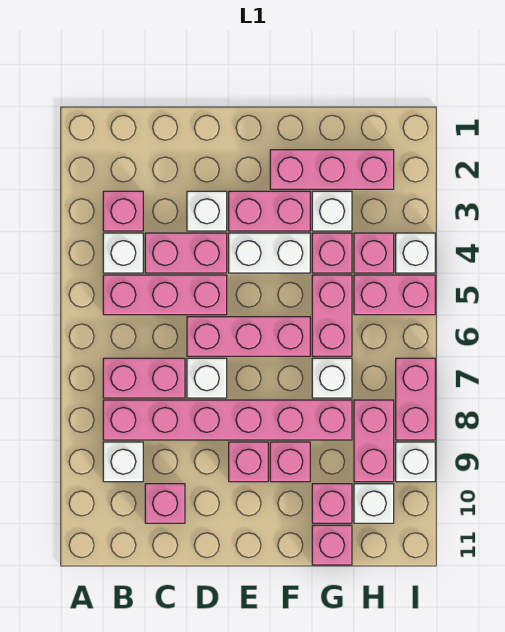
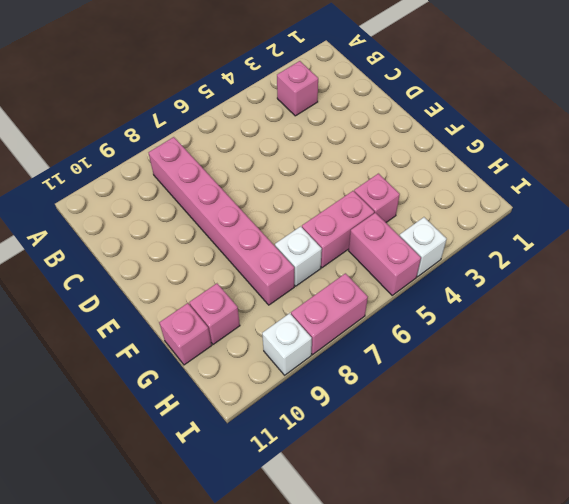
none -> white 1x1 brick [103,233,143,273]
none -> pink 1x3 brick [103,275,227,315]
none -> pink 1x2 brick [103,358,185,398]

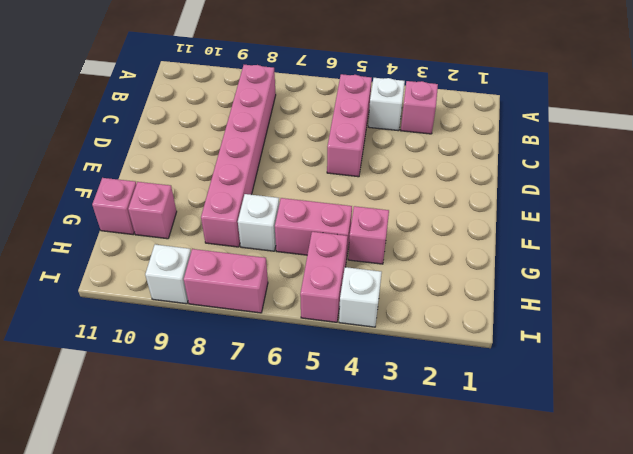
none -> pink 1x2 brick [103,358,185,398]
none -> white 1x1 brick [103,442,143,482]
none -> pink 1x2 brick [145,233,227,273]

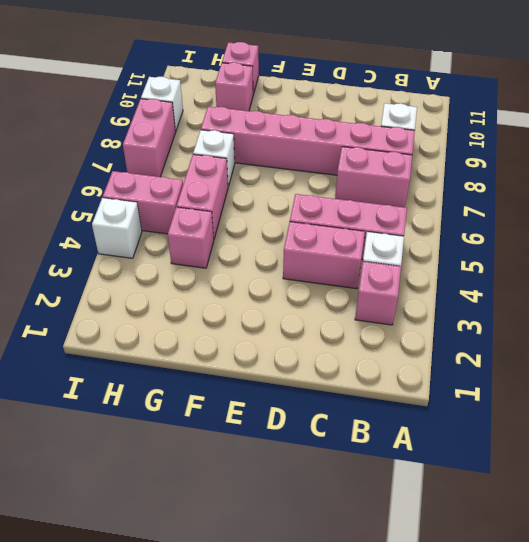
none -> pink 1x1 brick [145,484,185,523]
none -> white 1x1 brick [187,191,227,231]
none -> pink 1x3 brick [187,317,310,356]

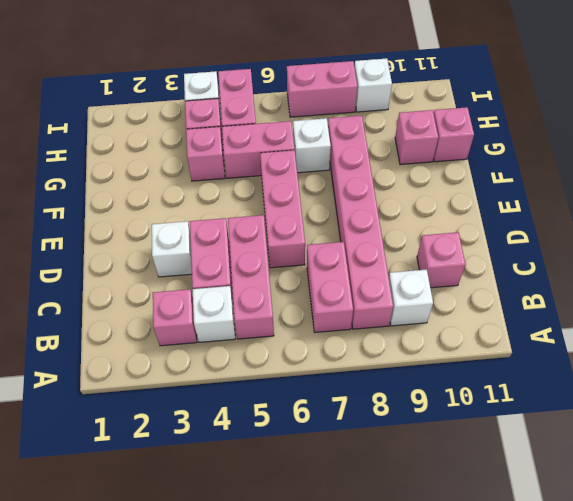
none -> white 1x1 brick [187,358,227,398]
none -> pink 1x2 brick [229,191,310,231]
none -> white 1x2 brick [229,233,310,273]

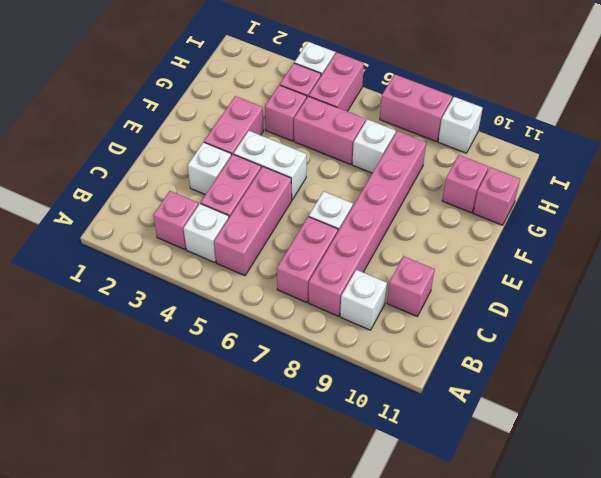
white 1x2 brick [234,131,307,200] -> white 1x2 brick turned to [229,233,310,273]
none -> pink 1x3 brick [187,317,310,356]
none -> pink 1x1 brick [229,442,268,482]
none -> pink 1x3 brick [270,150,394,189]

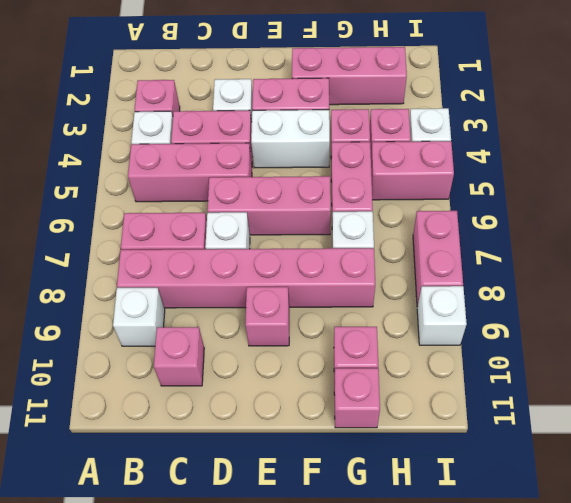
none -> pink 1x1 brick [270,442,310,482]
none -> white 1x1 brick [312,191,352,231]
none -> pink 1x2 brick [354,400,394,482]

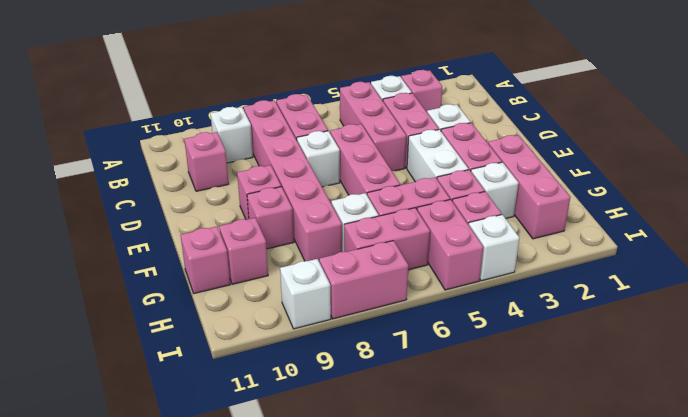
pink 1x2 brick [344,208,430,270] -> pink 1x2 brick moved to [354,400,394,482]
none -> white 1x1 brick [354,484,394,523]

